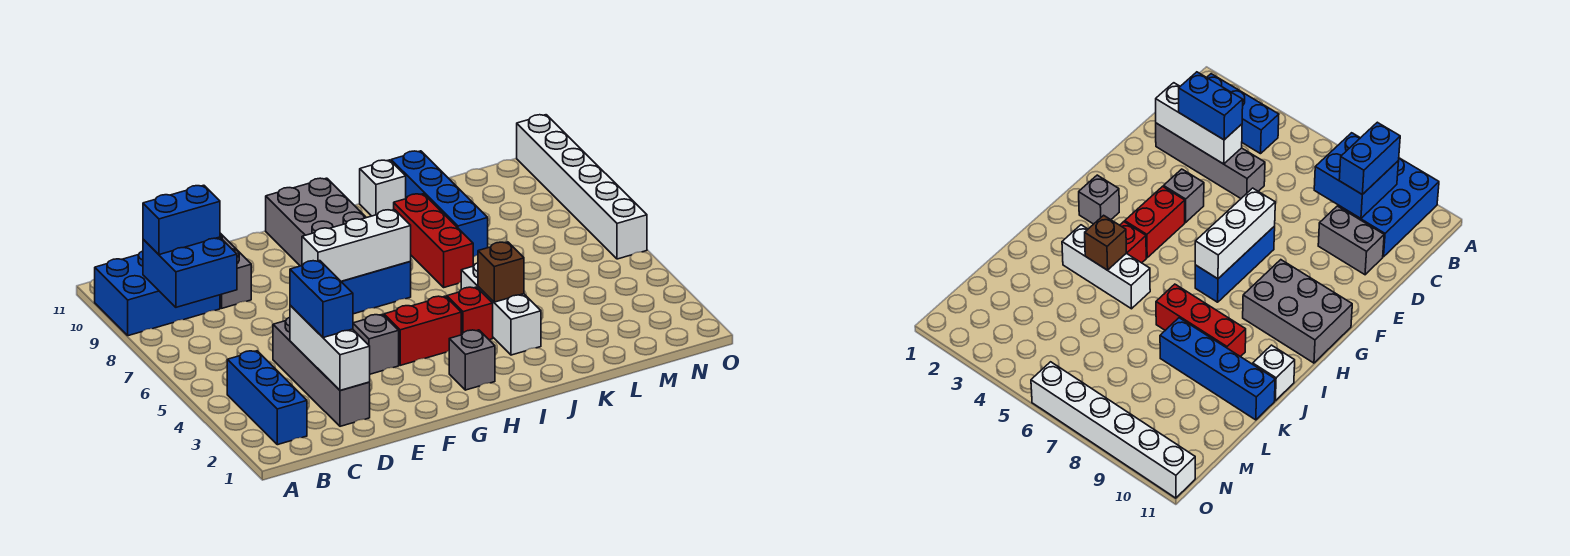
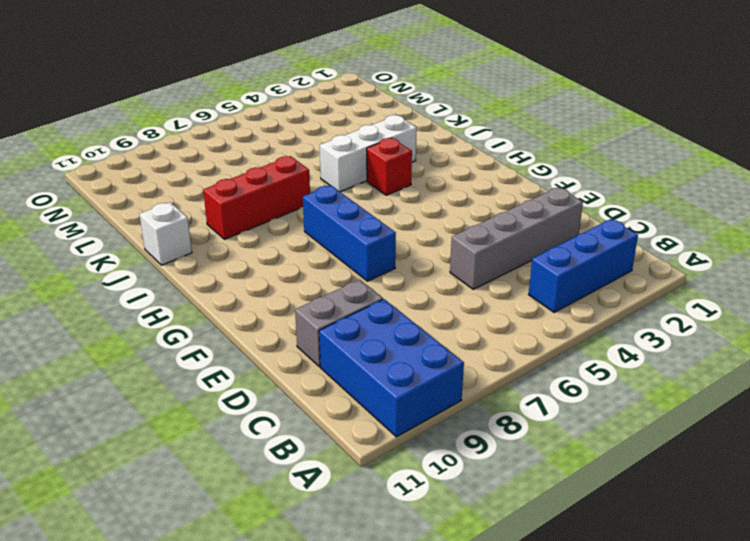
none -> grey 1x1 brick [353,314,399,374]
none -> red 1x2 brick [384,296,461,365]
none -> grey 2x3 brick [266,178,366,266]

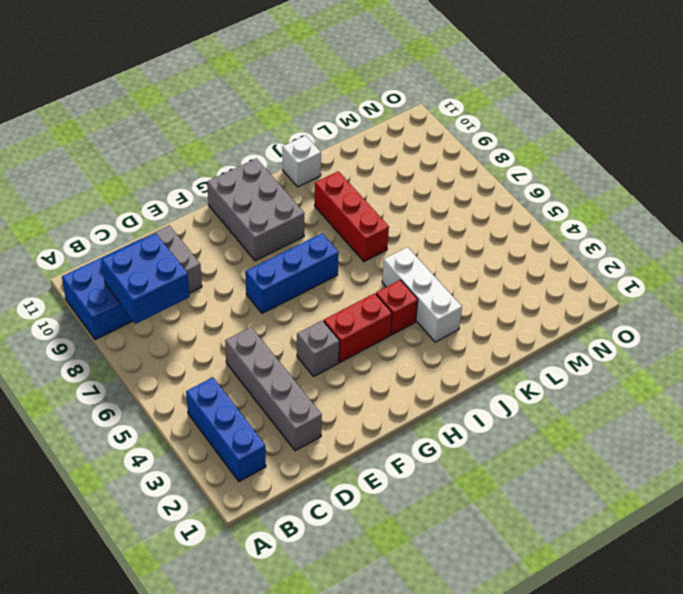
none -> grey 1x1 brick [449,330,495,390]
none -> blue 1x4 brick [391,151,488,257]
none -> white 1x6 brick [517,115,647,259]

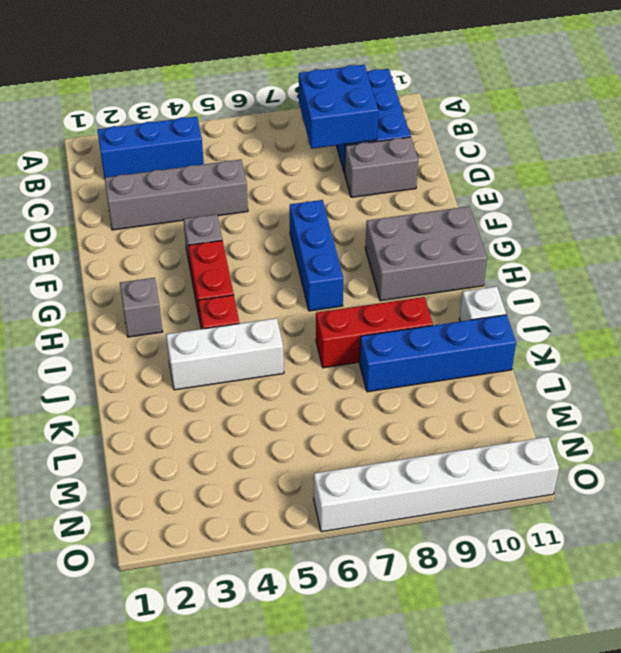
none -> white 1x3 brick [290,305,370,391]
none -> white 1x3 brick [302,210,411,281]
none -> brown 1x1 brick [478,242,524,302]

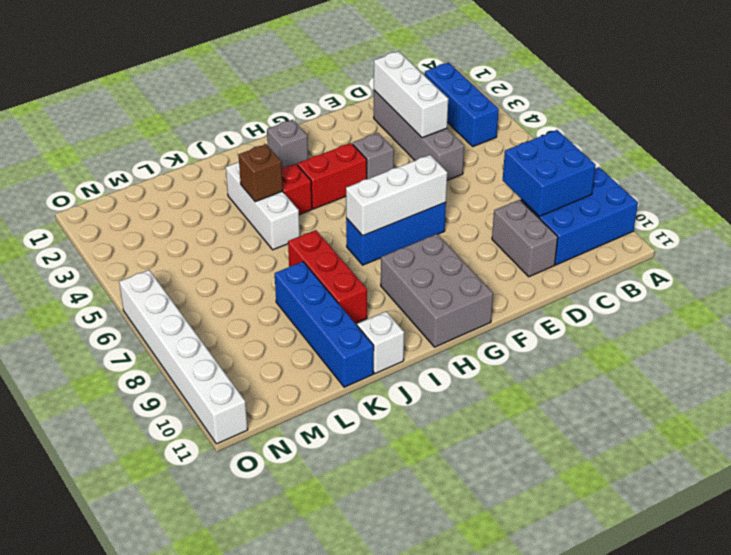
none -> blue 1x2 brick [143,185,220,255]
none -> blue 1x2 brick [290,261,353,338]

